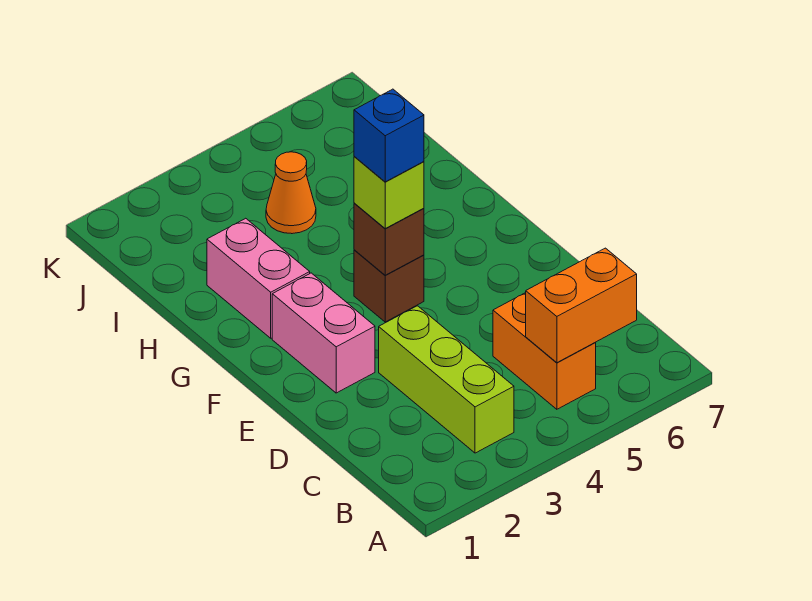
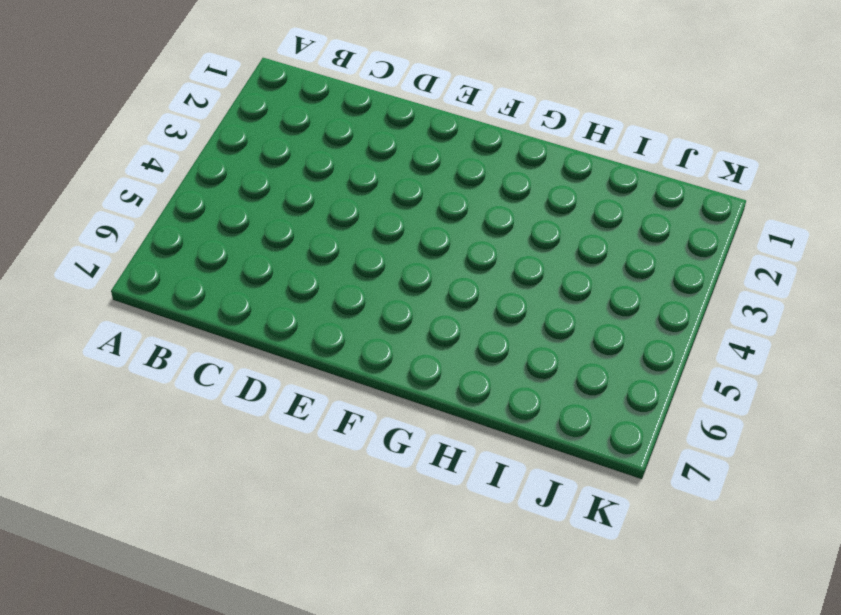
none -> lime 1x3 brick [379,306,514,453]
none -> orange 1x2 brick [493,293,596,409]

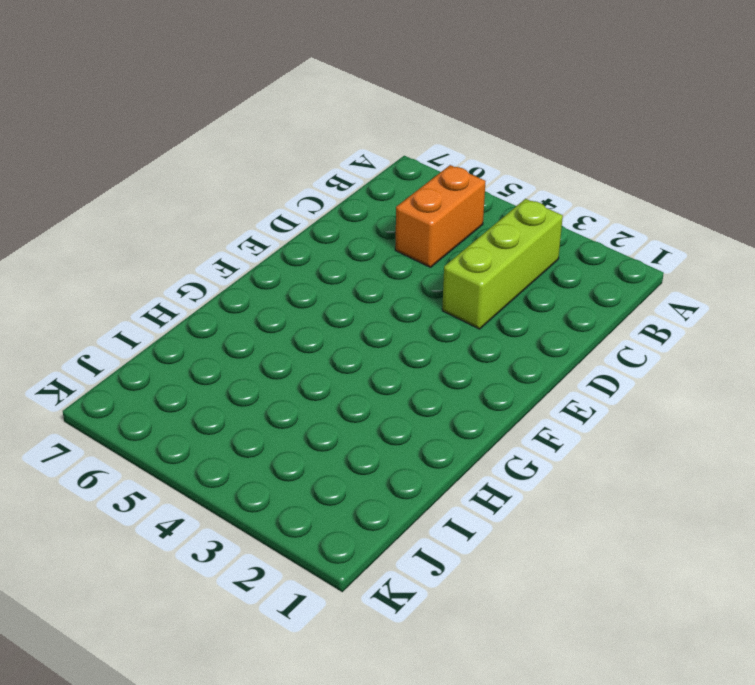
none -> pink 1x2 brick [272,273,375,393]
none -> brown 1x1 brick [354,250,424,322]

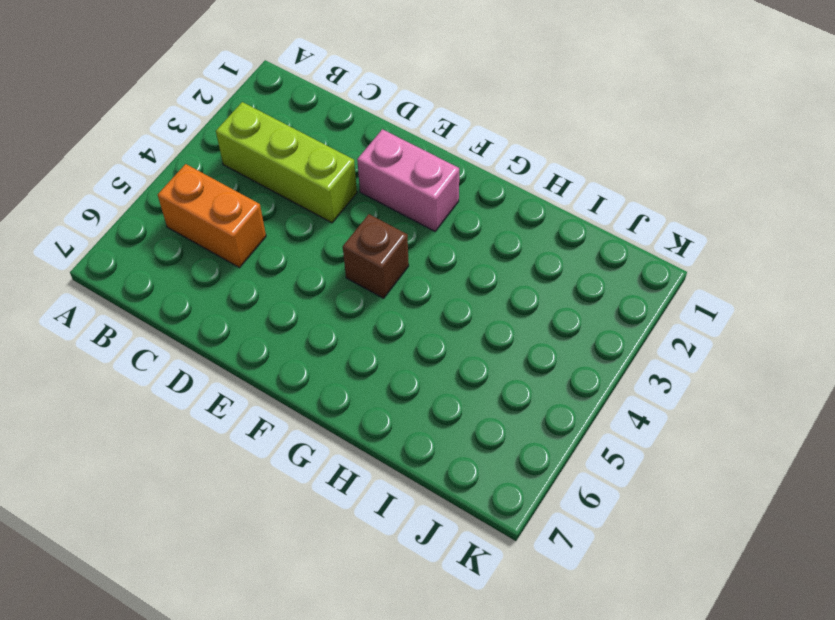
none -> pink 1x2 brick [207,218,310,338]
none -> orange 1x1 cone [266,152,316,234]

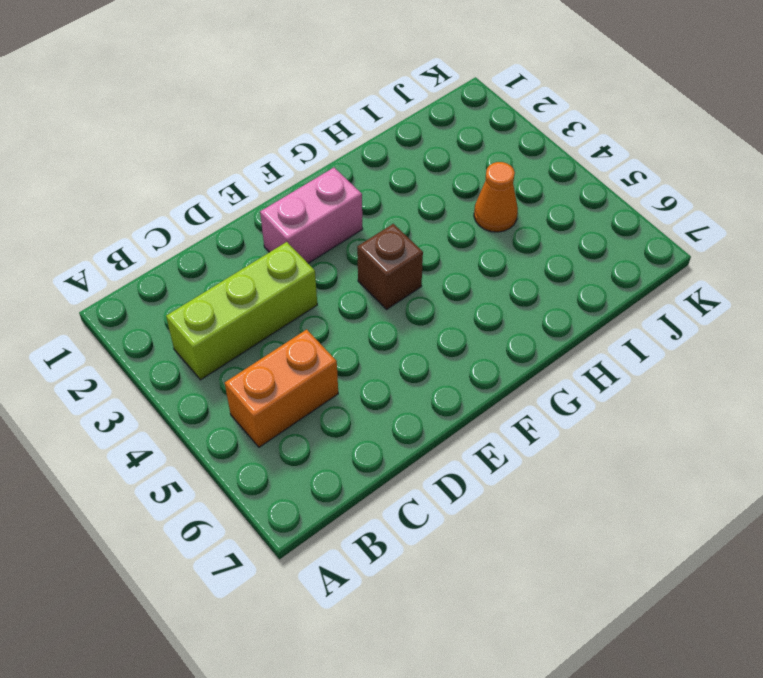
none -> pink 1x2 brick [207,218,310,338]
none -> orange 1x2 brick [526,248,637,363]

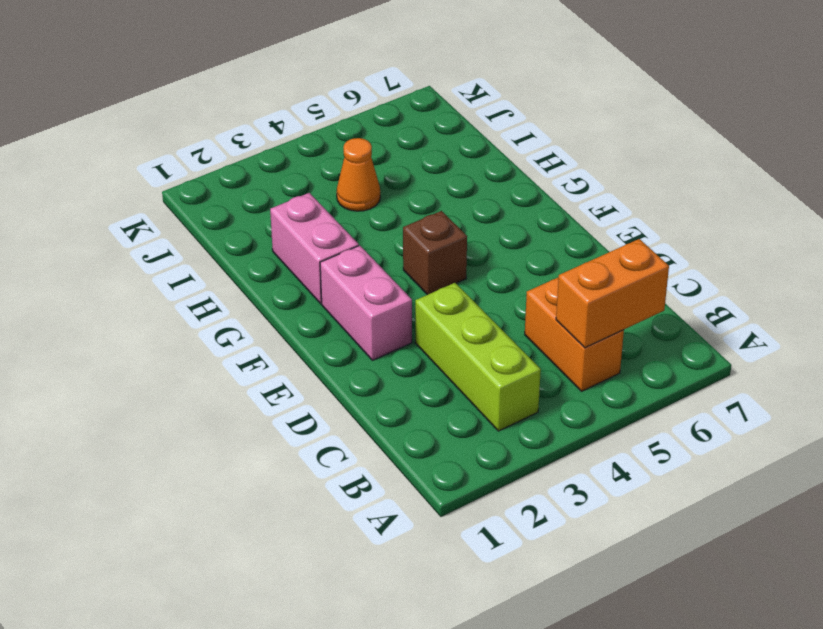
none -> brown 1x1 brick [354,203,424,275]
none -> lime 1x1 brick [354,157,424,228]

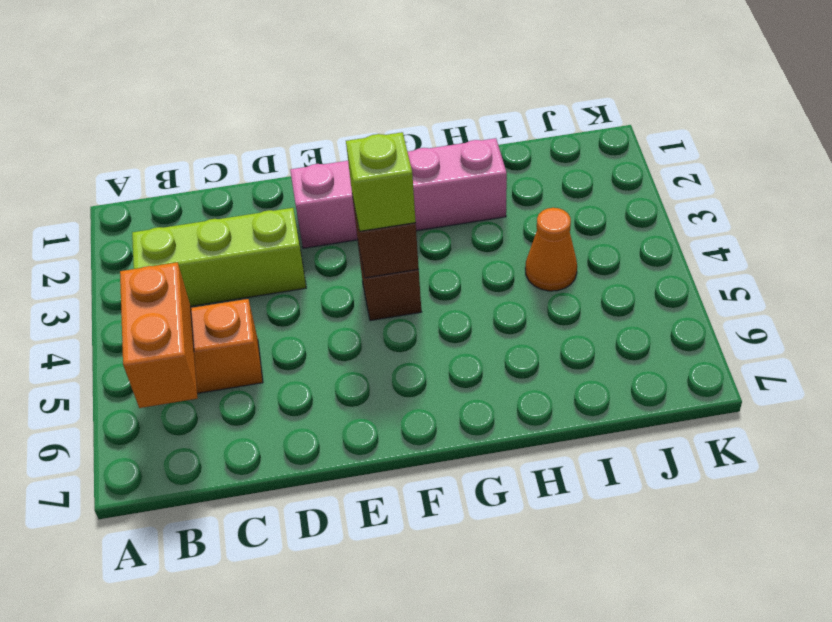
none -> blue 1x1 brick [354,89,424,182]

